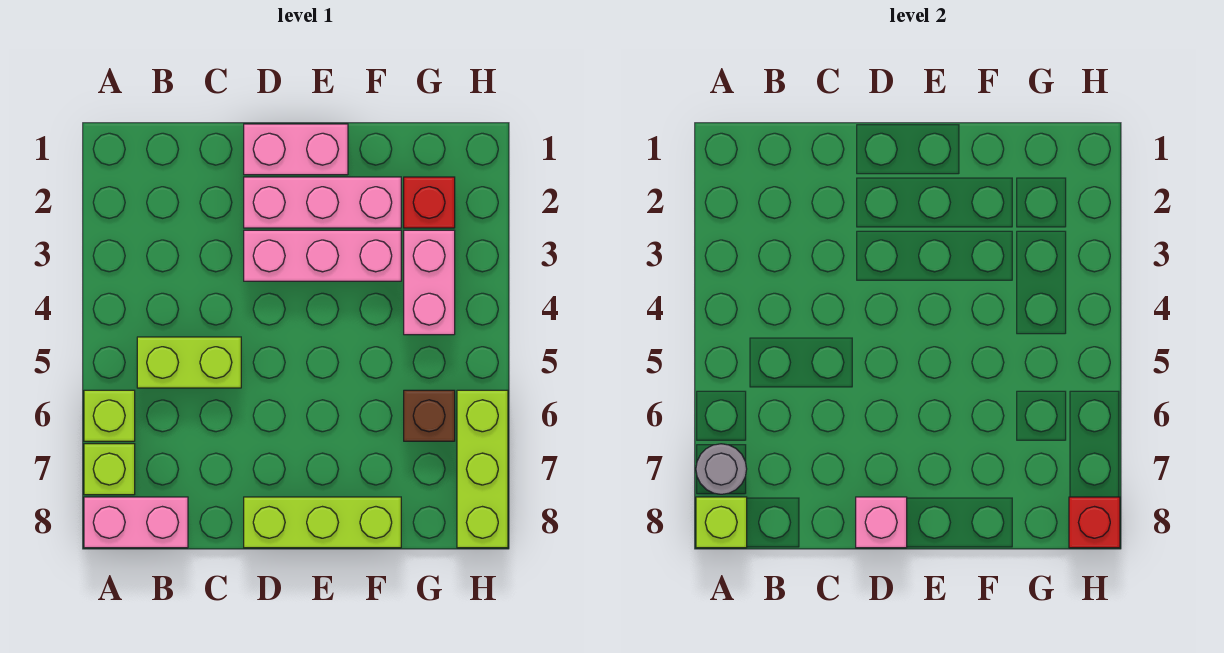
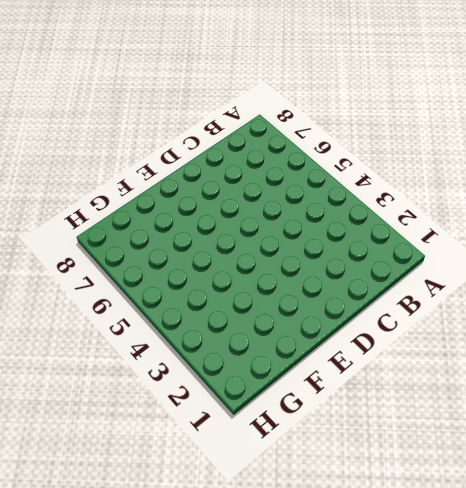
none -> lime 1x1 brick [84,390,135,441]
none -> lime 1x1 brick [84,444,135,495]
none -> pink 1x2 brick [84,497,188,548]

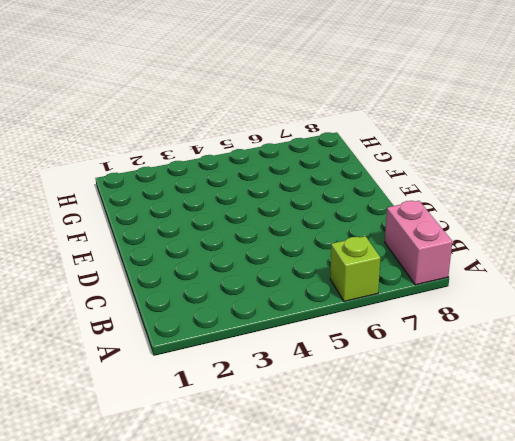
none -> lime 1x1 brick [84,444,135,495]
none -> lime 1x2 brick [137,337,241,388]
none -> pink 1x2 brick [244,124,348,175]

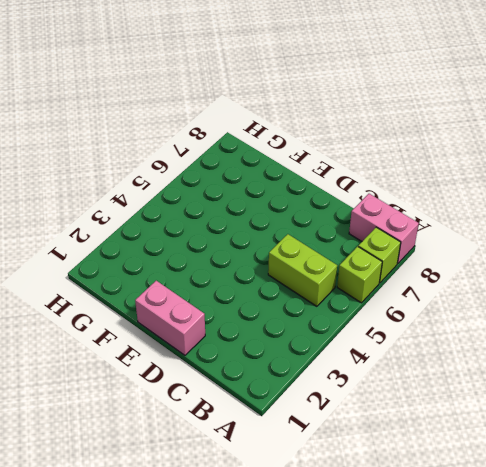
none -> pink 1x3 brick [244,177,401,228]
none -> pink 1x3 brick [244,230,401,281]
none -> lime 1x3 brick [244,497,401,548]

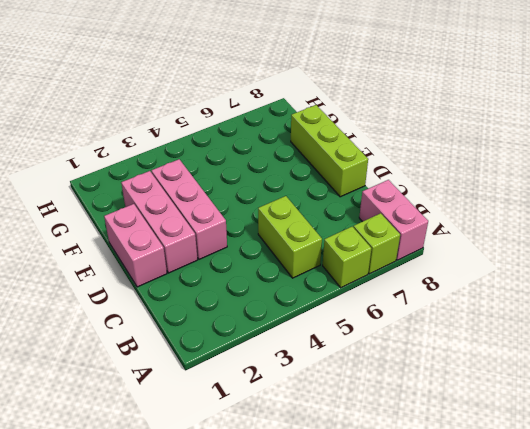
none -> red 1x1 brick [404,177,455,228]
none -> pink 1x2 brick [404,230,455,335]
none -> brown 1x1 brick [404,390,455,441]

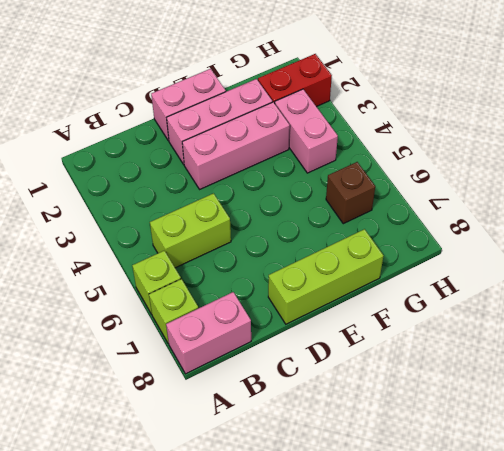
red 1x2 brick [258,54,332,107] -> red 1x1 brick [404,177,455,228]
none -> lime 1x3 brick [457,390,508,548]
none -> grey 1x1 round brick [696,444,747,494]
none -> lime 1x1 brick [696,497,747,548]

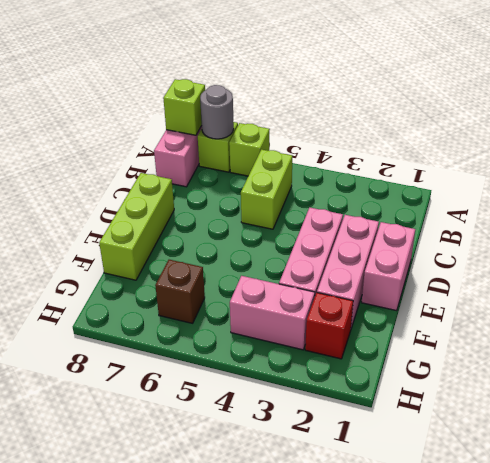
none -> lime 1x3 brick [457,390,508,548]
none -> pink 1x1 brick [856,497,907,548]
none -> red 1x1 brick [1069,497,1120,548]

